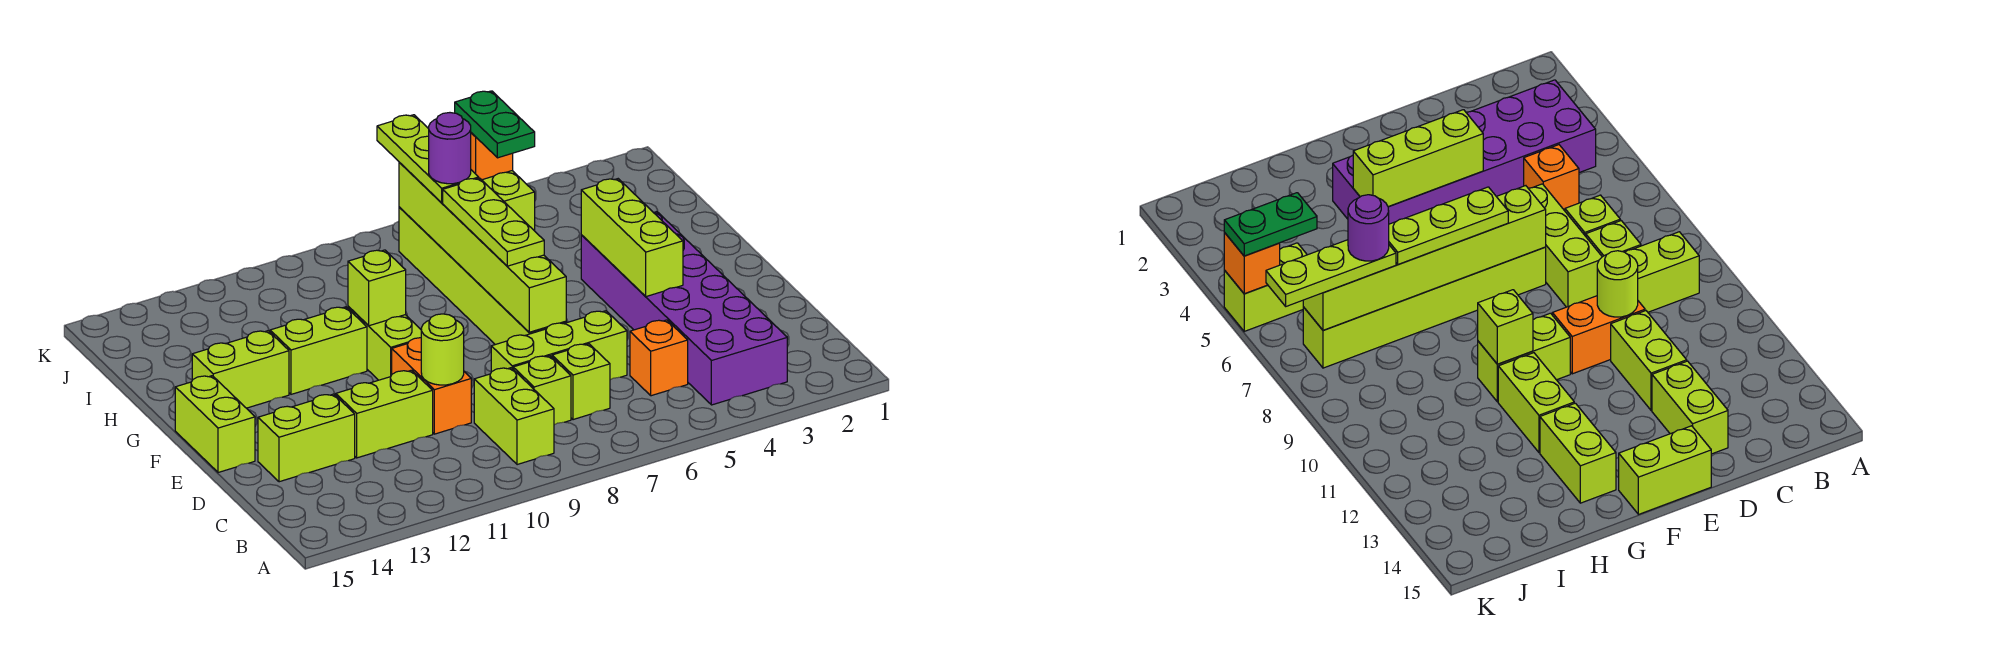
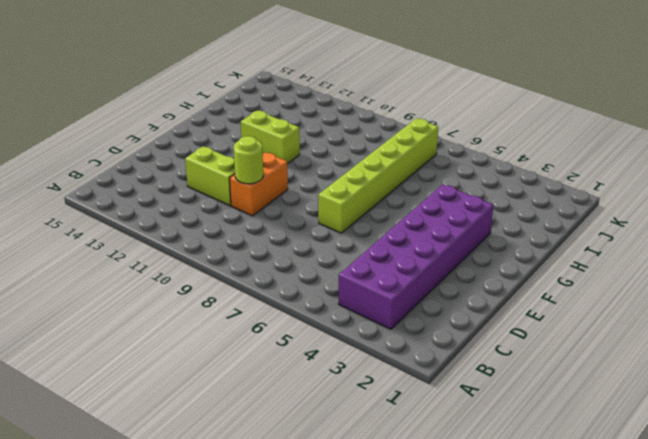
none -> lime 1x2 brick [474,368,554,465]
none -> orange 1x1 brick [630,320,688,396]
none -> lime 1x1 brick [552,344,610,420]

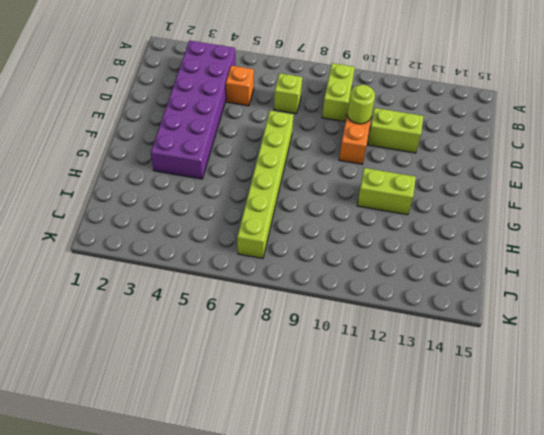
none -> lime 1x1 brick [513,356,571,425]
none -> lime 1x3 brick [491,311,627,380]
none -> lime 1x2 brick [258,394,355,482]

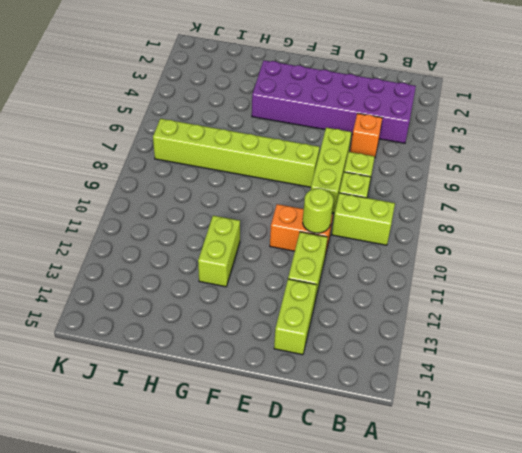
none -> lime 1x2 brick [175,376,255,473]
none -> lime 1x2 brick [348,306,421,380]
none -> lime 1x2 brick [192,331,289,408]

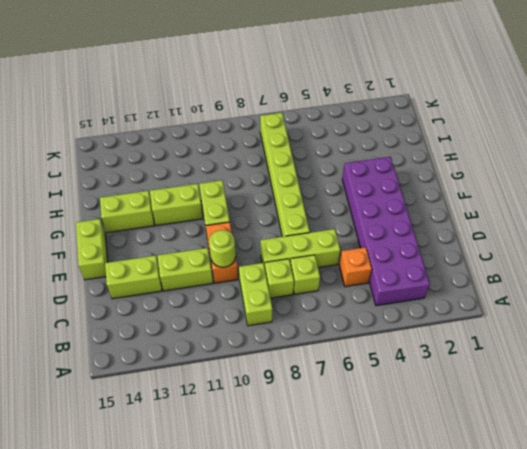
none -> lime 1x2 brick [482,171,535,231]
none -> lime 1x3 brick [581,179,683,297]
none -> lime 1x6 brick [399,162,566,332]

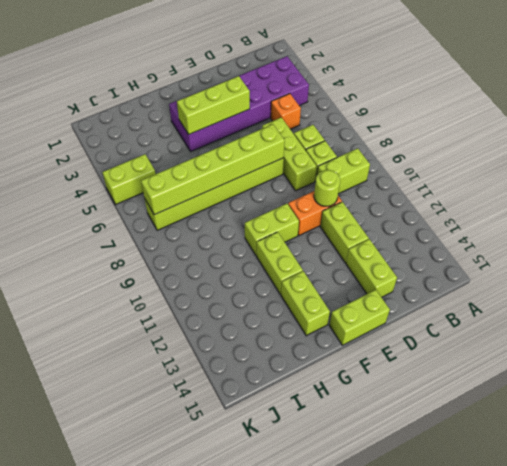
none -> lime 1x1 brick [348,250,406,326]
none -> orange 1x1 brick [471,133,513,180]
none -> lime 1x3 plate [443,178,544,266]

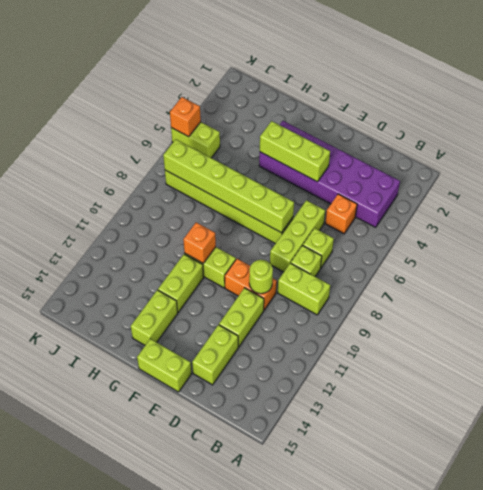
orange 1x1 brick [183,222,216,263] -> lime 1x1 brick [348,250,406,326]
none -> lime 1x3 plate [443,178,544,266]
none -> lime 1x3 plate [377,115,479,203]
none -> green 1x2 plate [455,91,535,158]

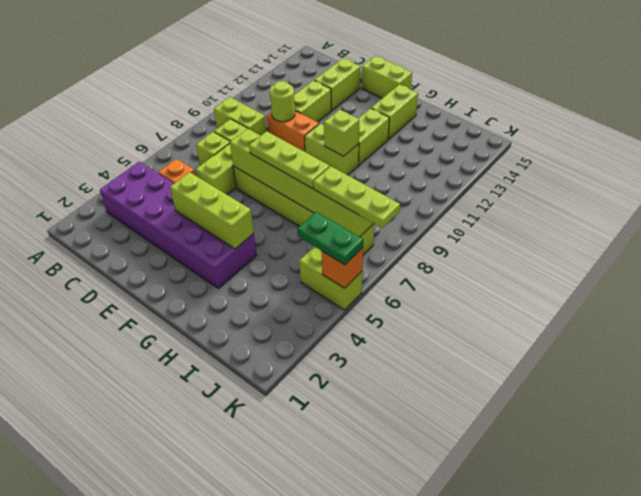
none -> purple 1x1 round brick [429,113,471,184]

